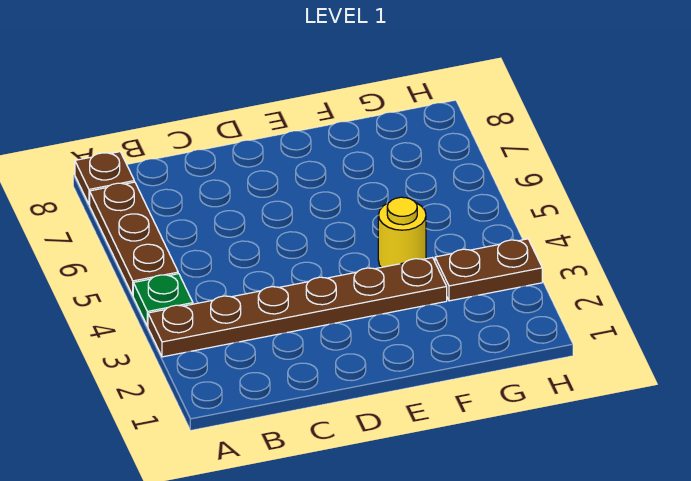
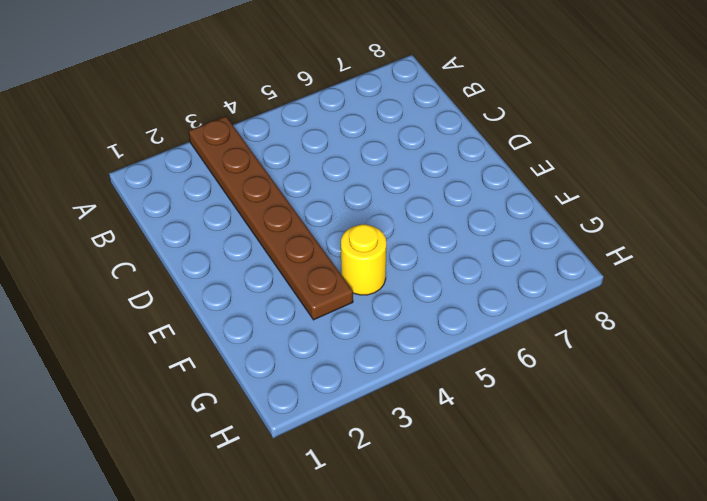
none -> green 1x1 plate [133,274,193,326]
none -> brown 1x3 plate [90,182,178,295]

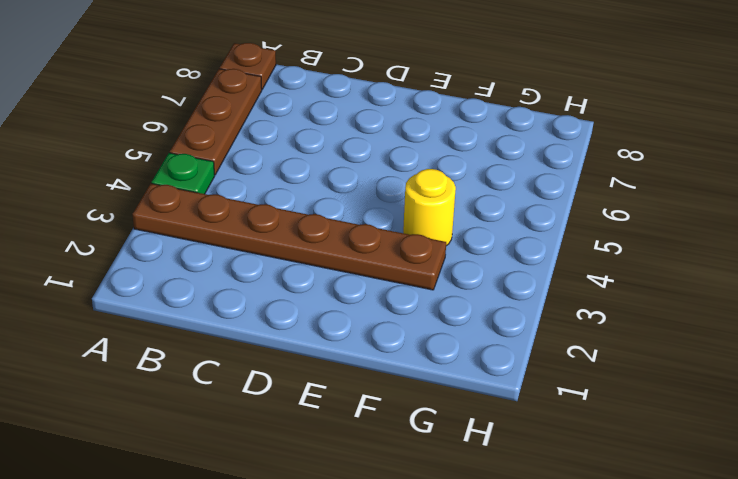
none -> brown 1x2 plate [435,239,542,301]

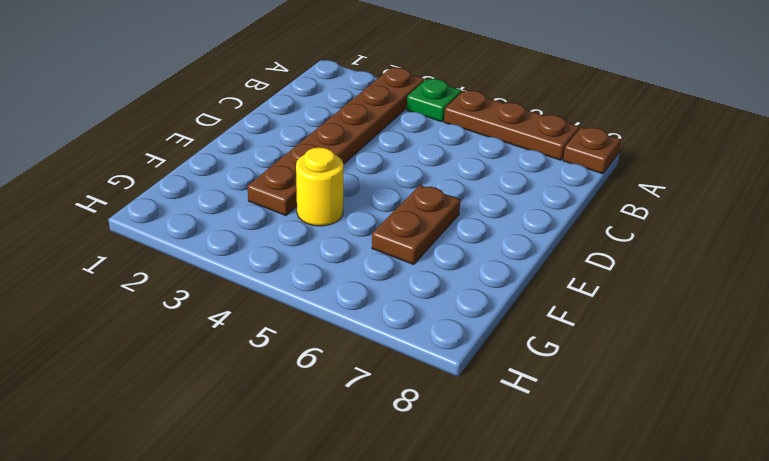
brown 1x2 plate [372,185,460,264] -> brown 1x2 plate moved to [435,239,542,301]

